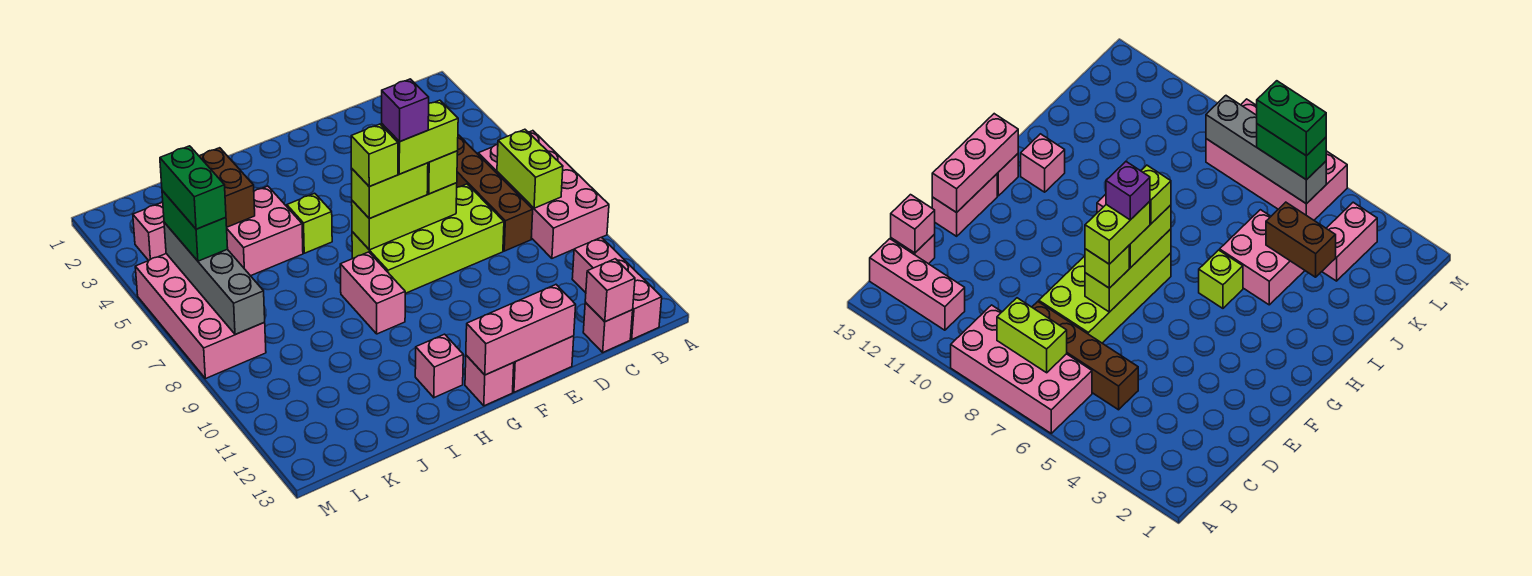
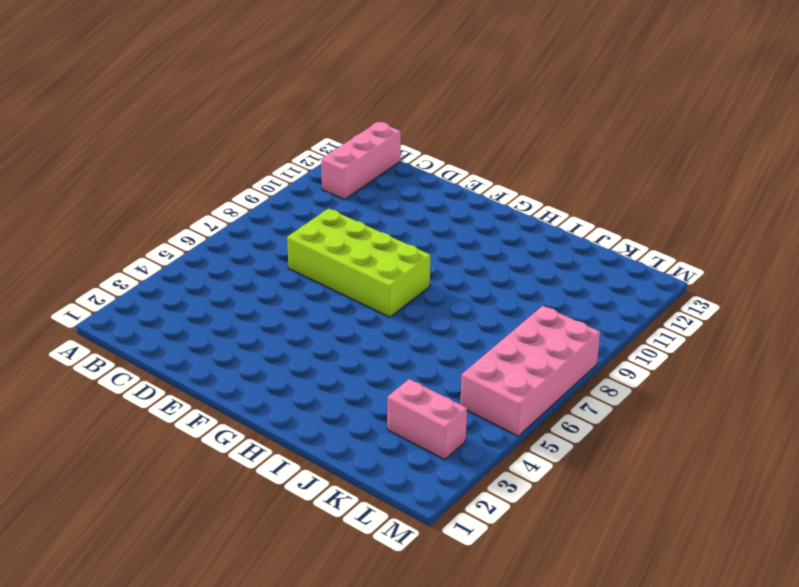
none -> pink 2x4 brick [478,131,609,258]
none -> brown 1x4 brick [457,135,533,251]
none -> pink 1x1 brick [583,303,633,352]

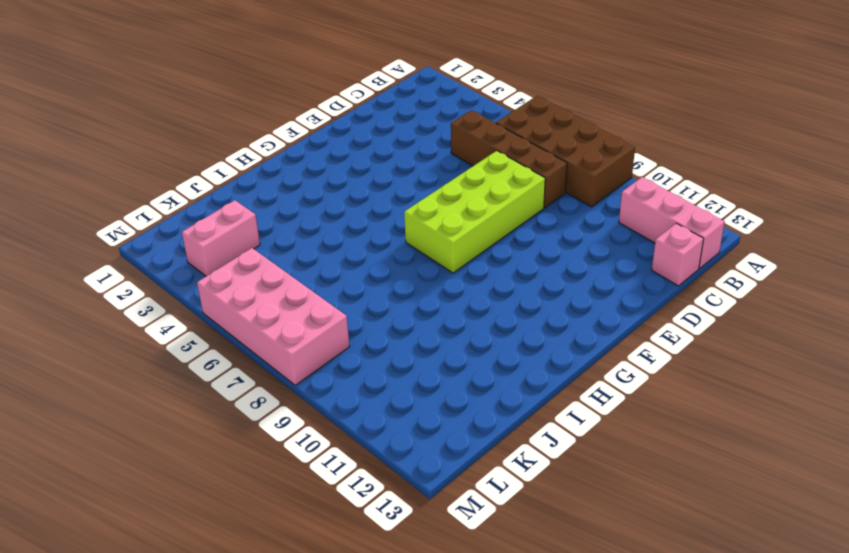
brown 2x4 brick [496,96,635,207] -> pink 2x4 brick [478,131,609,258]
none -> pink 1x2 brick [513,336,574,392]
none -> pink 1x1 brick [465,355,514,406]
none -> lime 1x1 brick [287,193,332,253]

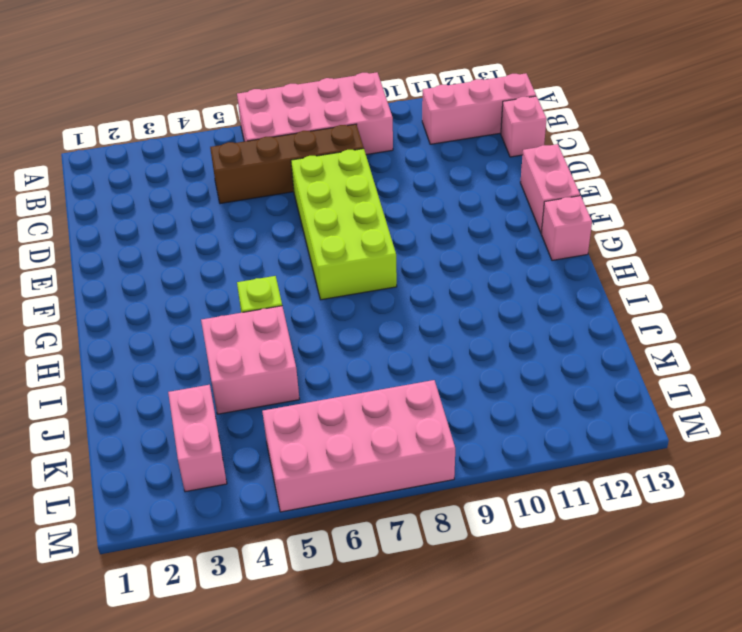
none -> pink 1x2 brick [340,252,405,334]
none -> pink 1x1 brick [415,334,463,398]
none -> lime 1x2 brick [497,129,563,208]

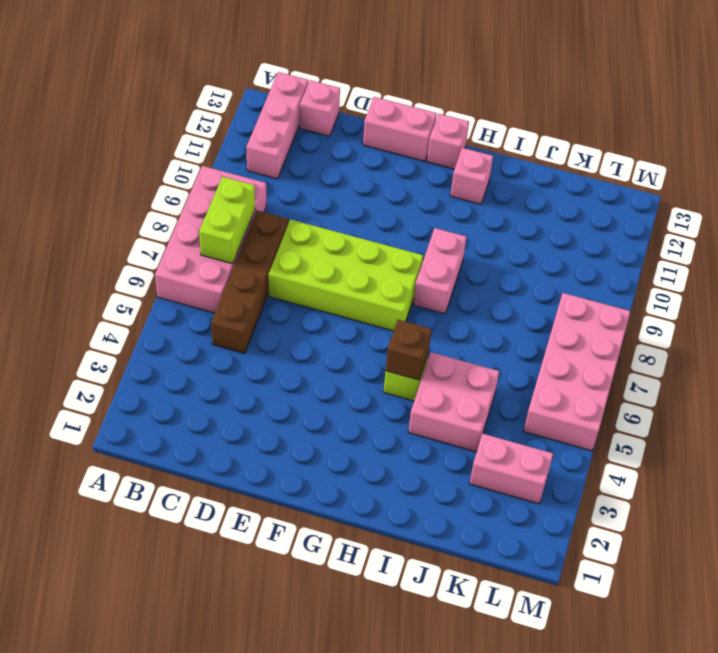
brown 1x1 brick [386,320,432,380] -> none
none -> pink 1x1 brick [585,259,635,322]
none -> lime 1x3 brick [352,183,457,250]
none -> pink 1x3 brick [466,285,576,375]

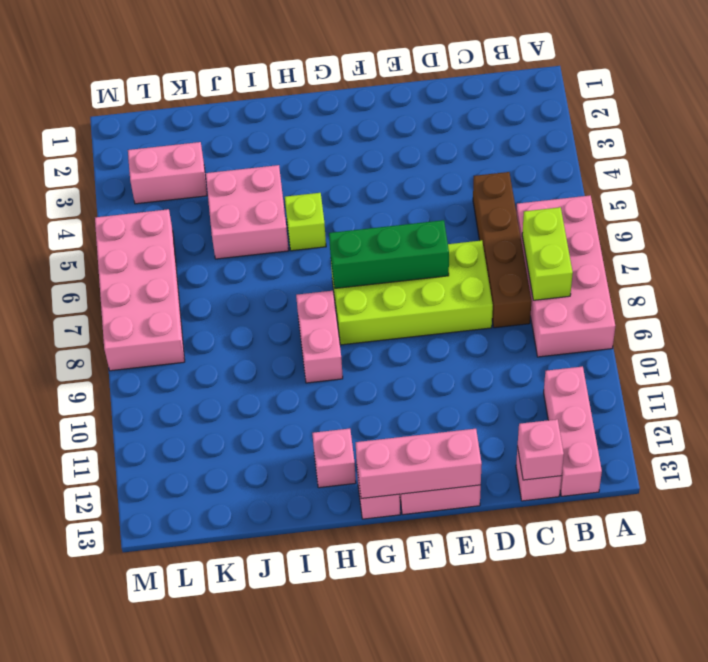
green 1x3 brick [329,220,449,288] -> lime 1x3 brick [352,183,457,250]
none -> brown 1x2 brick [199,148,255,227]
none -> grey 1x4 brick [164,222,265,335]
none -> lime 1x1 brick [427,151,458,194]

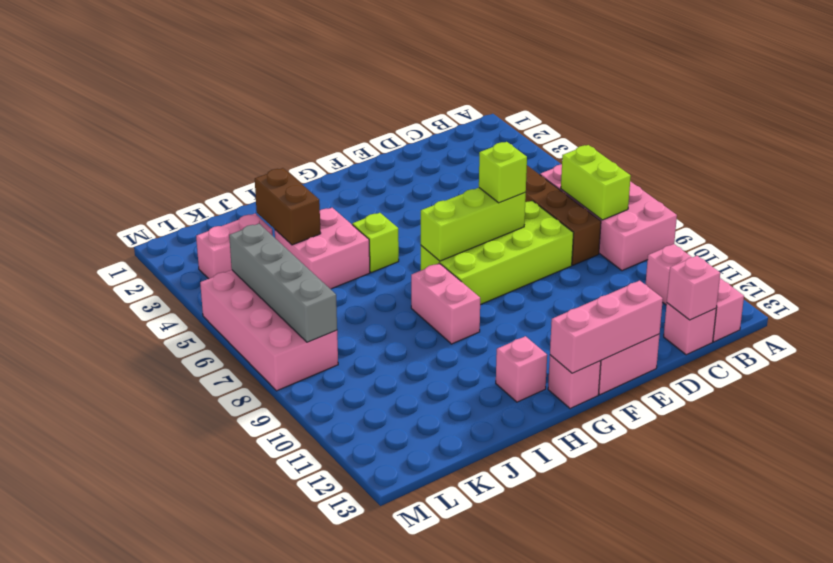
none -> lime 1x2 brick [351,163,428,219]
none -> green 1x2 brick [162,191,228,261]
none -> lime 1x2 brick [382,100,458,174]

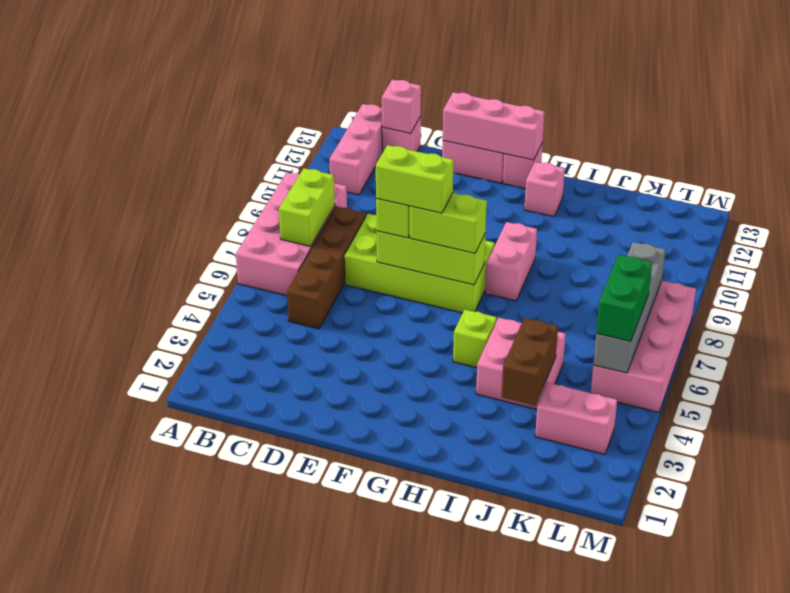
none -> lime 1x1 brick [351,124,398,186]
none -> green 1x2 brick [160,146,226,229]
none -> purple 1x1 brick [382,79,429,142]

